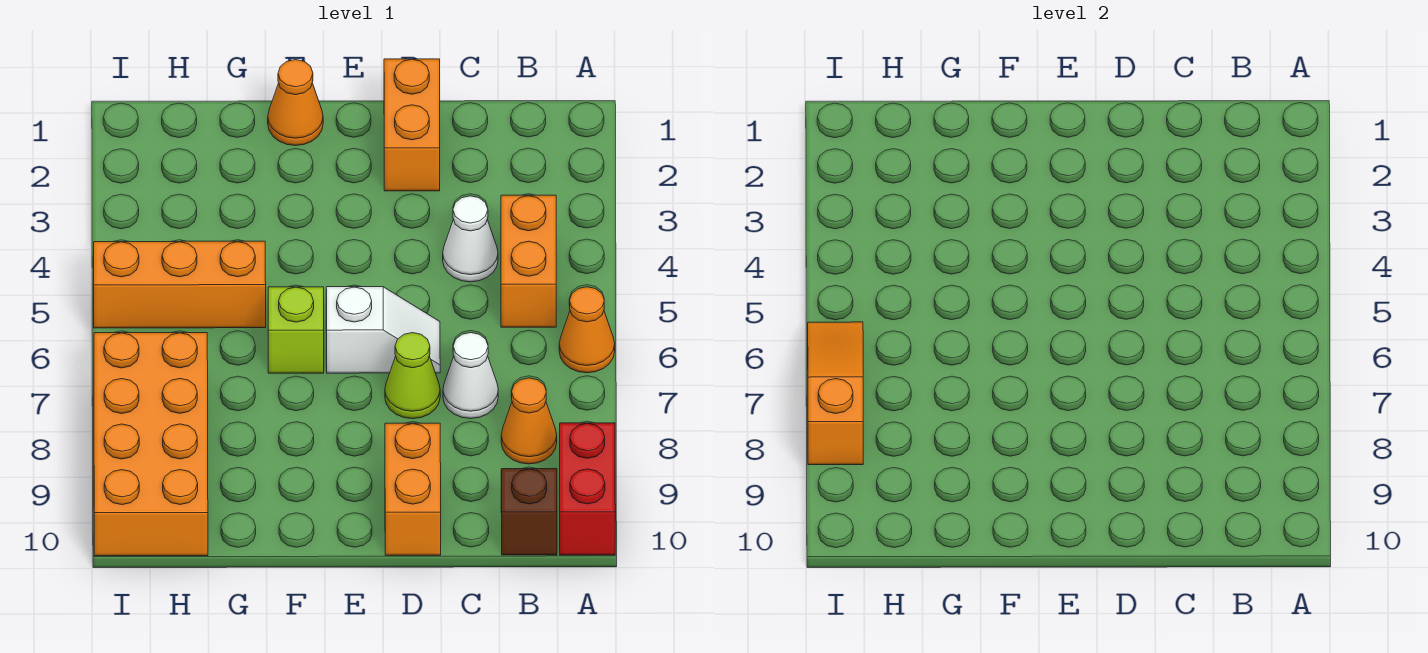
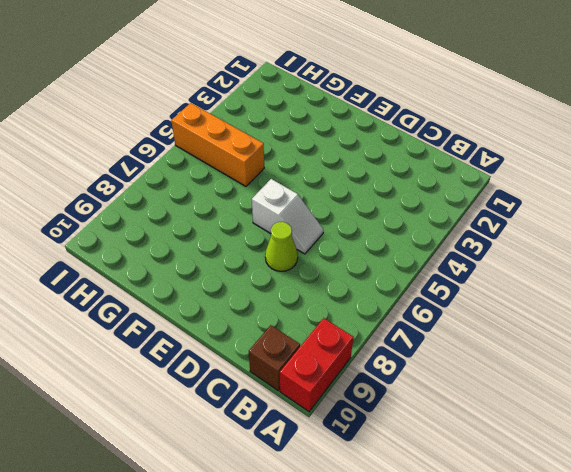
none -> orange 1x1 cone [559,287,615,373]
none -> orange 1x2 brick [501,195,556,327]
none -> orange 1x1 cone [501,378,557,464]

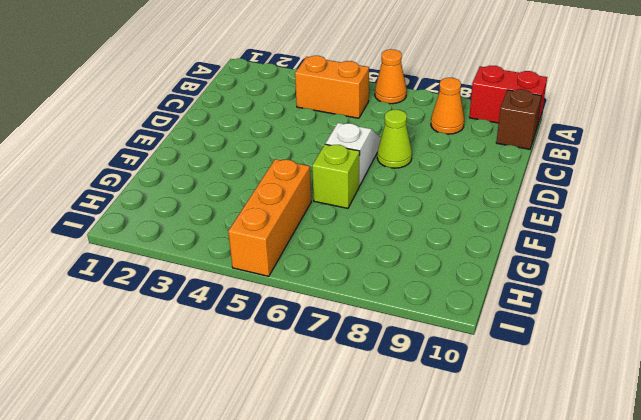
none -> white 1x1 cone [443,196,498,282]
none -> white 1x1 cone [443,333,498,419]
none -> orange 1x2 brick [384,59,440,191]

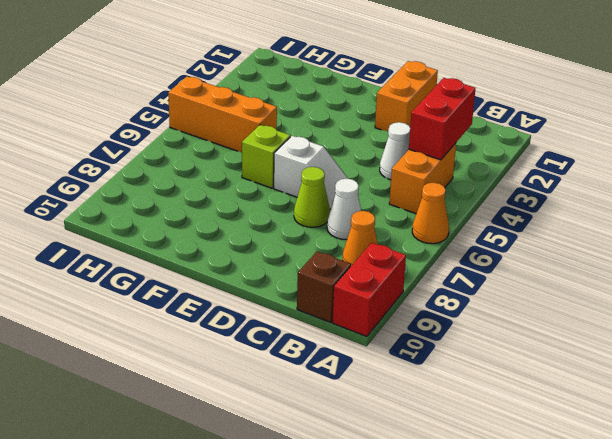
red 1x2 brick [409,78,475,160] -> none
none -> orange 1x2 brick [385,423,441,555]
none -> orange 1x1 cone [268,60,323,145]
none -> orange 2x4 brick [94,333,208,556]

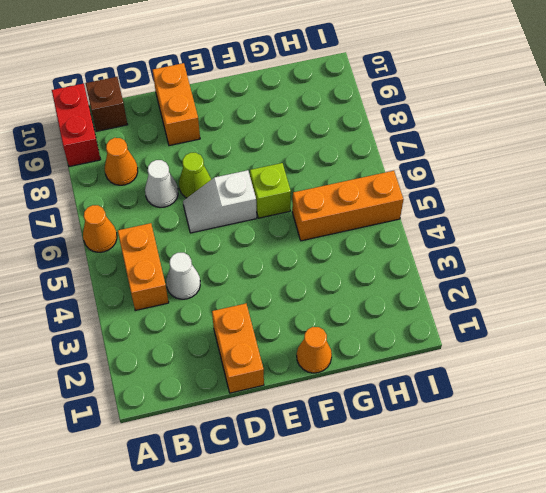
none -> orange 2x4 brick [94,333,208,556]
none -> orange 1x3 slope [808,322,863,465]

